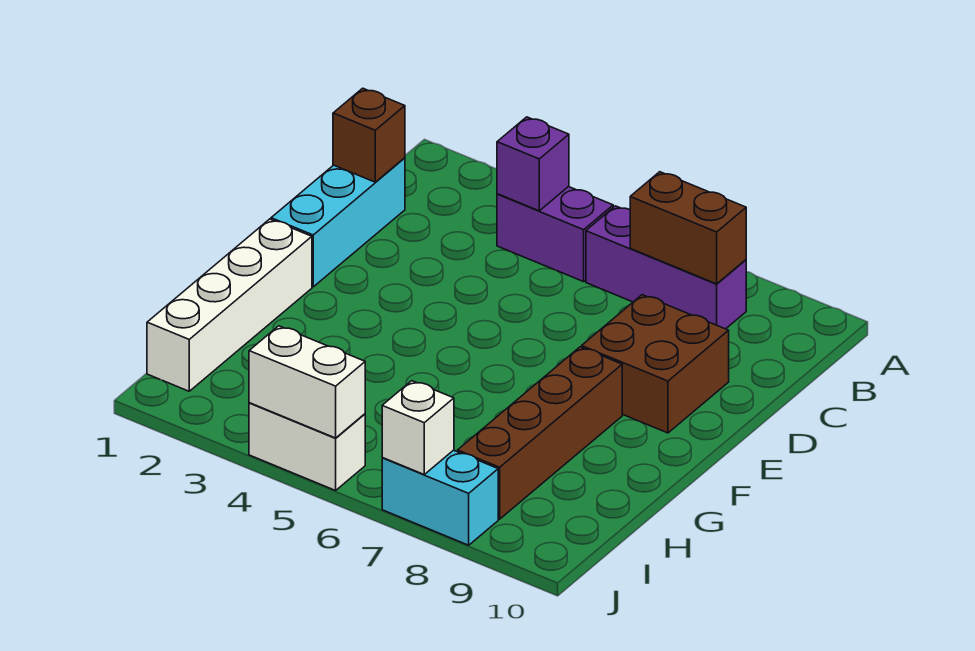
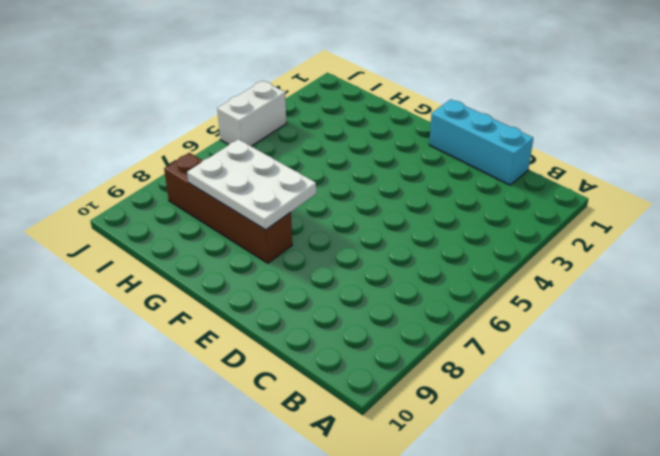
white 2x3 plate [187,139,316,230] -> none
none -> purple 1x2 brick [497,187,613,282]
none -> purple 1x3 brick [586,206,746,329]
none -> brown 2x2 brick [582,295,729,433]

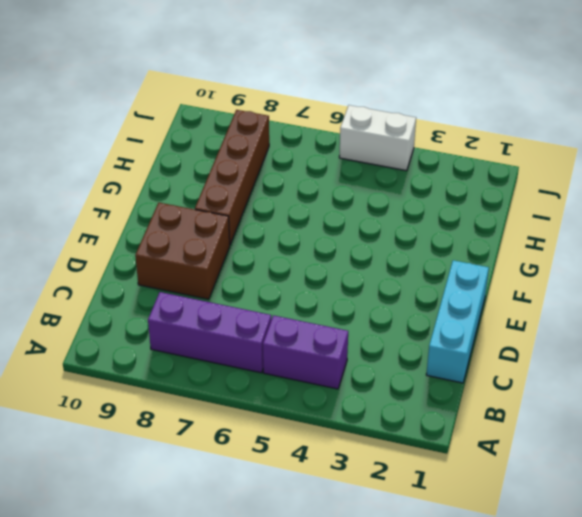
none -> white 1x4 brick [147,219,312,391]
none -> cyan 1x2 brick [382,450,498,545]
none -> purple 1x1 brick [497,117,569,211]

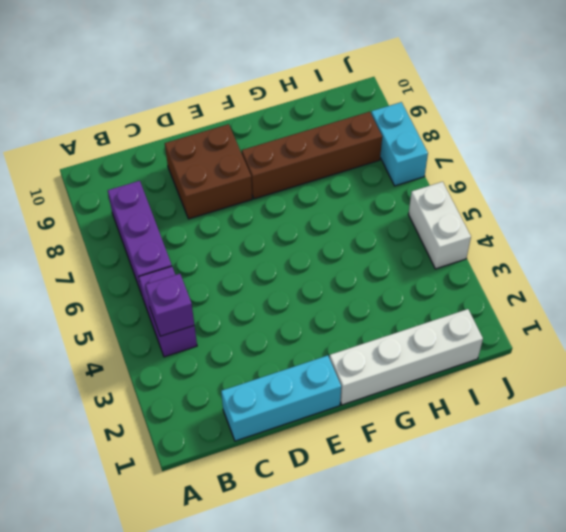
none -> brown 1x2 brick [630,172,746,284]
none -> brown 1x1 brick [333,88,405,182]
none -> white 1x2 brick [249,326,365,438]

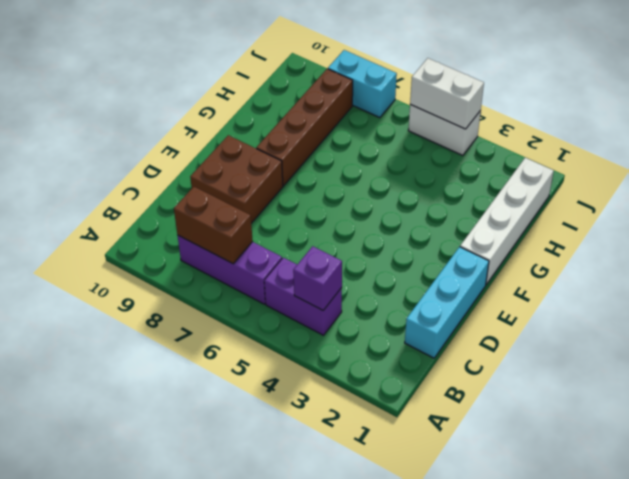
none -> brown 1x1 brick [333,88,405,182]
none -> white 1x1 brick [382,381,454,474]

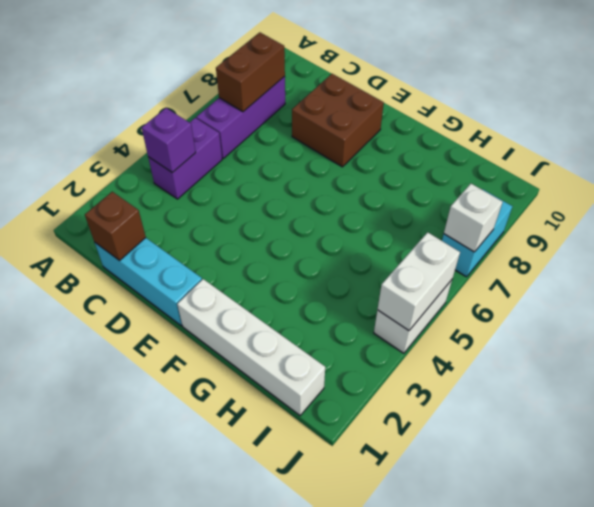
none -> brown 1x4 brick [458,347,622,519]

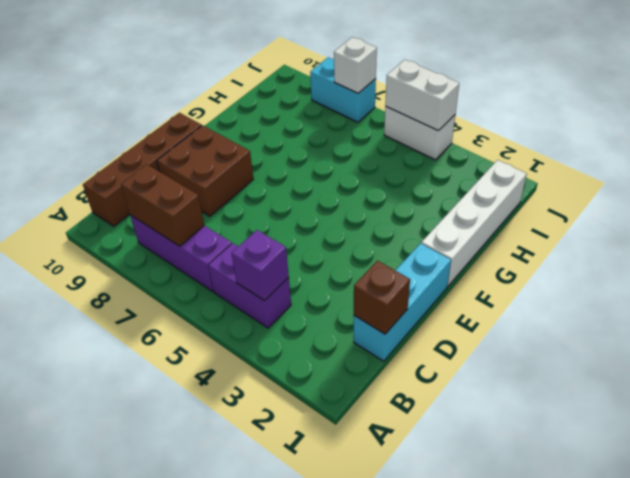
brown 1x4 brick [83,113,202,226] -> brown 1x4 brick moved to [458,347,622,519]

